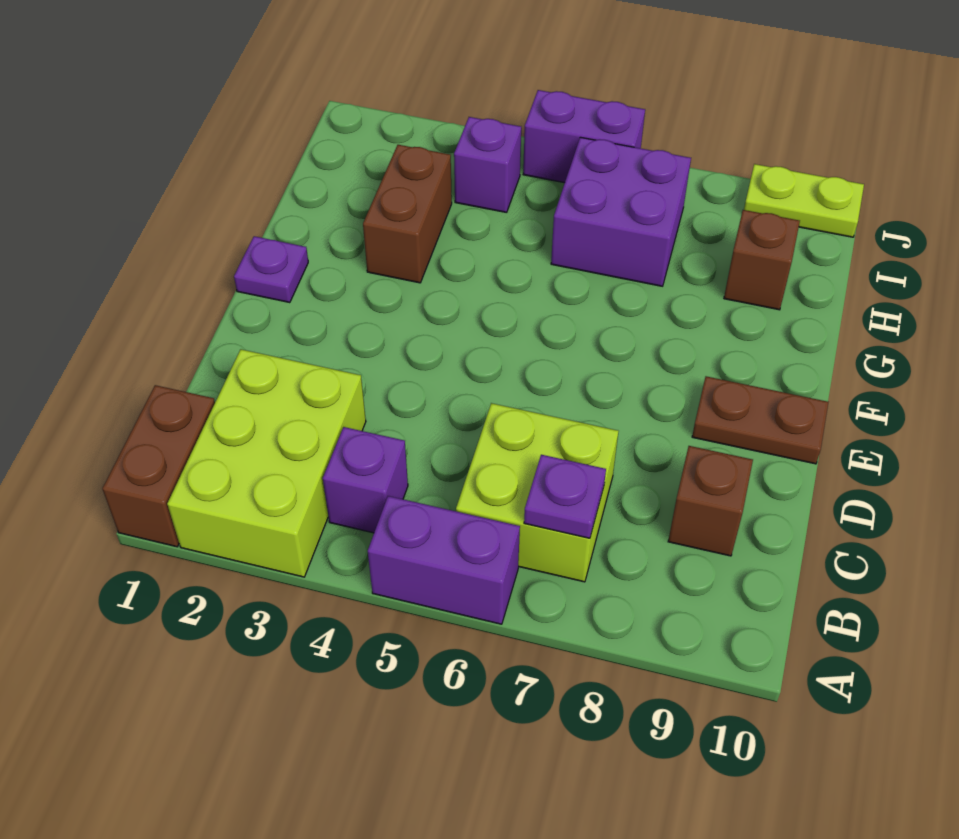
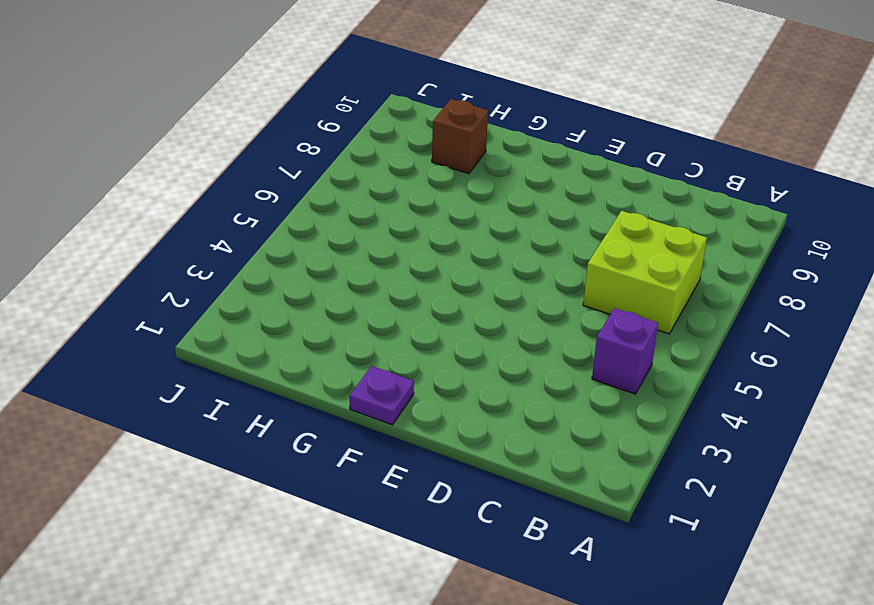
none -> brown 1x2 brick [102,385,215,547]
none -> lime 2x3 brick [167,349,366,577]
none -> purple 1x2 brick [368,496,520,624]

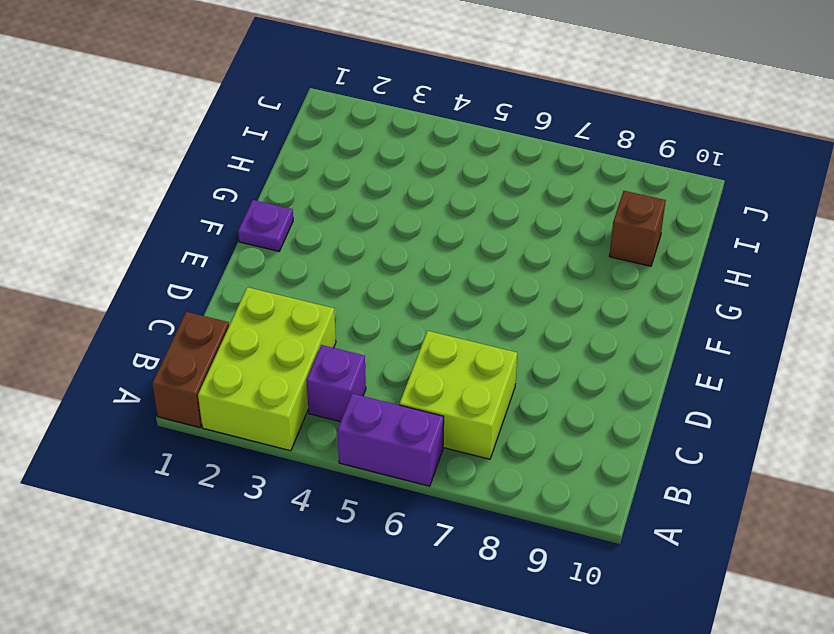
none -> brown 1x1 brick [668,446,753,556]
none -> brown 1x2 plate [692,376,828,464]
none -> brown 1x2 brick [363,145,452,283]

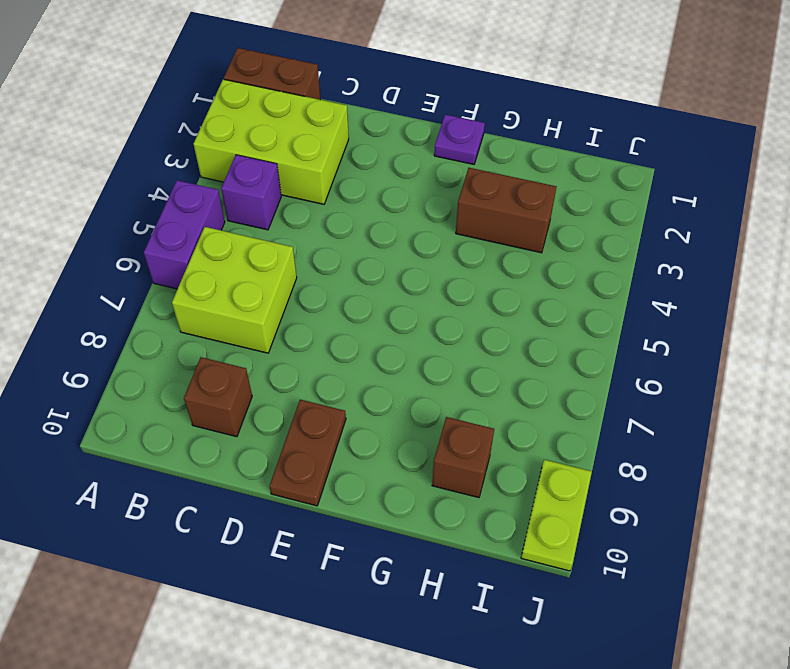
none -> purple 2x2 brick [551,137,691,286]
none -> purple 1x1 brick [454,117,521,213]
none -> purple 1x2 brick [523,90,645,183]

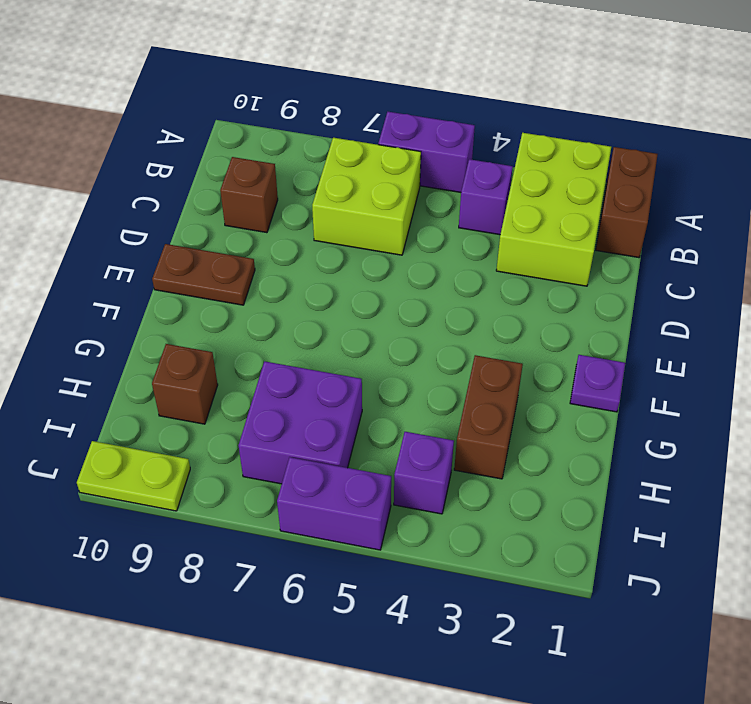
none -> purple 1x1 plate [524,455,606,538]

